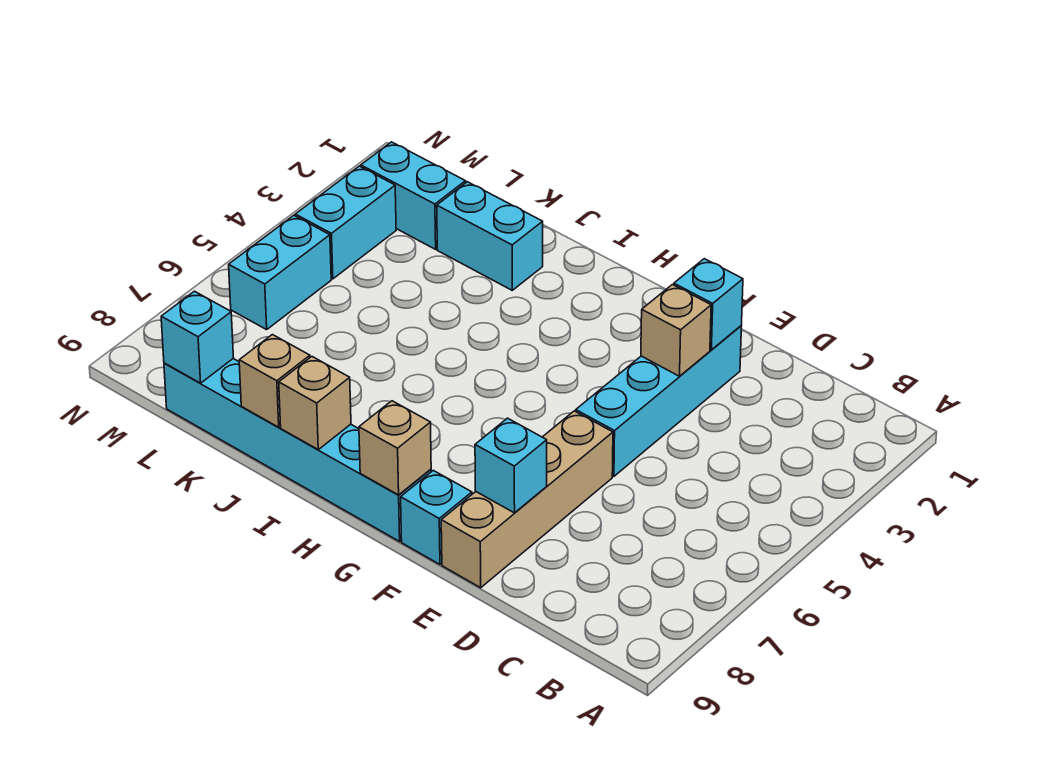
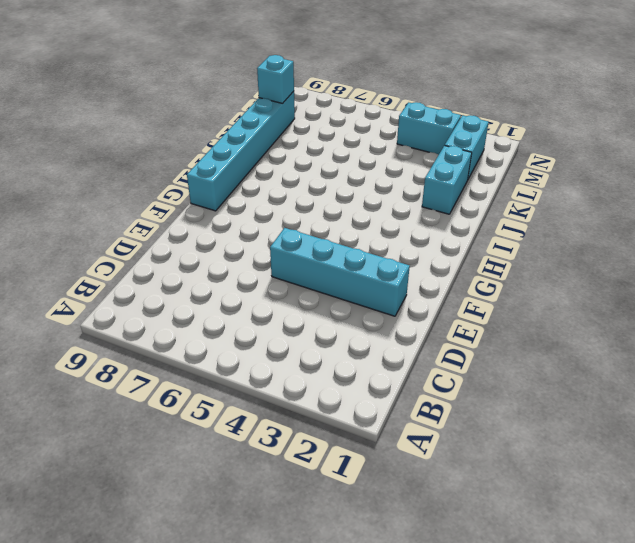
none -> tan 1x4 brick [441,411,613,588]
none -> cyan 1x1 brick [401,470,472,564]
none -> cyan 1x2 brick [229,215,331,330]

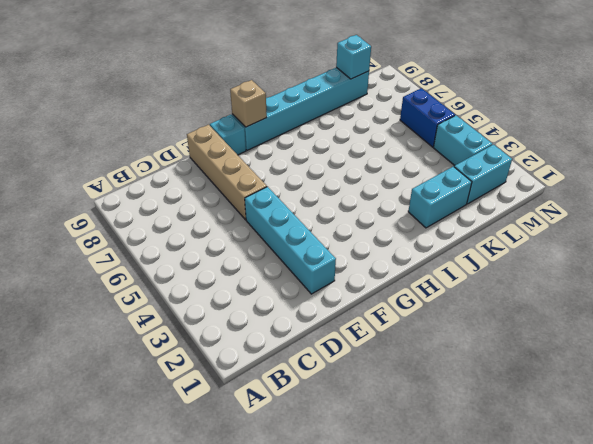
blue 1x2 brick [400,88,455,147] -> cyan 1x2 brick [229,215,331,330]
none -> cyan 1x1 brick [674,259,743,350]
none -> tan 1x1 brick [641,285,711,376]
none -> cyan 1x1 brick [475,418,547,513]

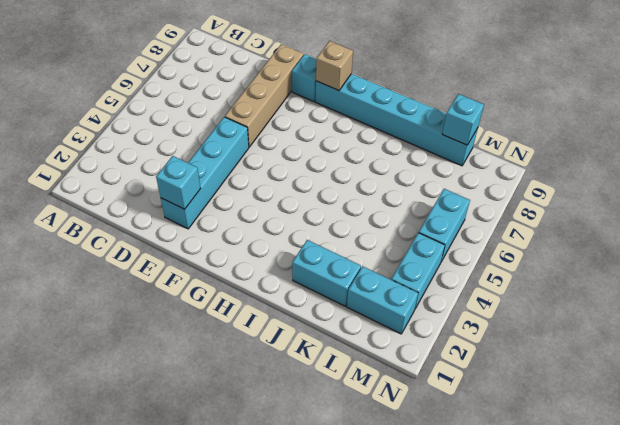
none -> tan 1x1 brick [641,285,711,376]
none -> cyan 1x1 brick [475,418,547,513]
none -> tan 1x1 brick [279,357,351,449]

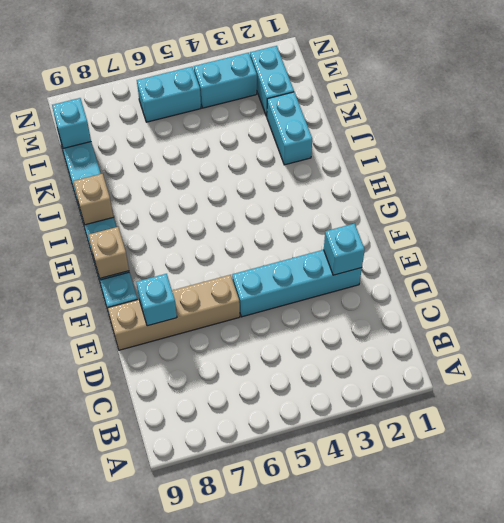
none -> tan 1x1 brick [641,285,711,376]
none -> tan 1x1 brick [239,335,310,427]

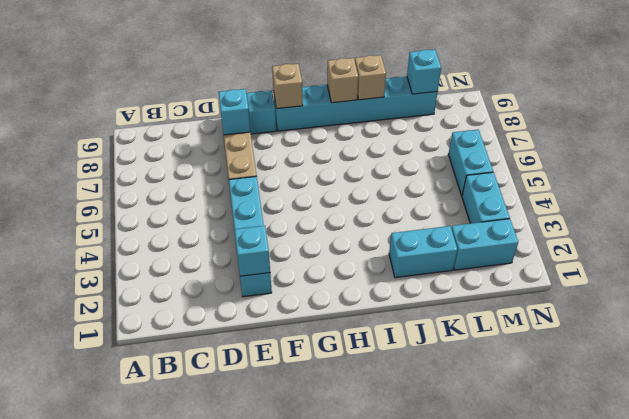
none -> tan 1x1 brick [641,285,711,376]

